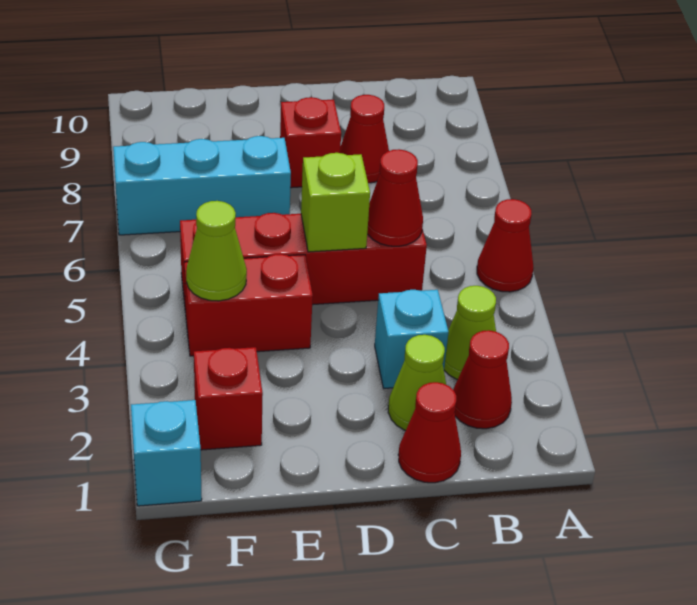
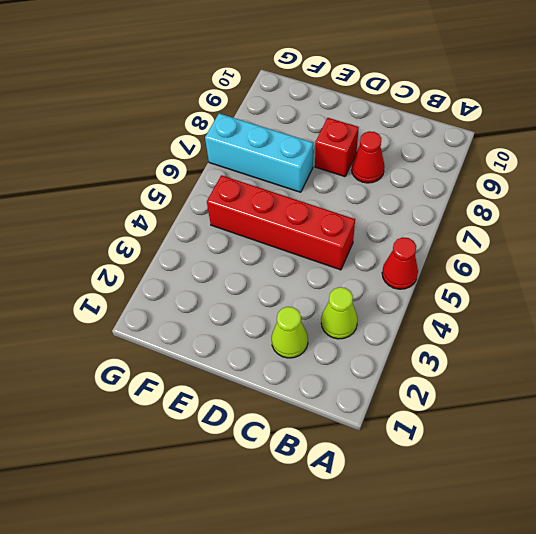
none -> red 1x1 cone [453,330,512,429]
none -> red 1x1 cone [398,382,461,483]
none -> cyan 1x1 brick [375,290,449,388]

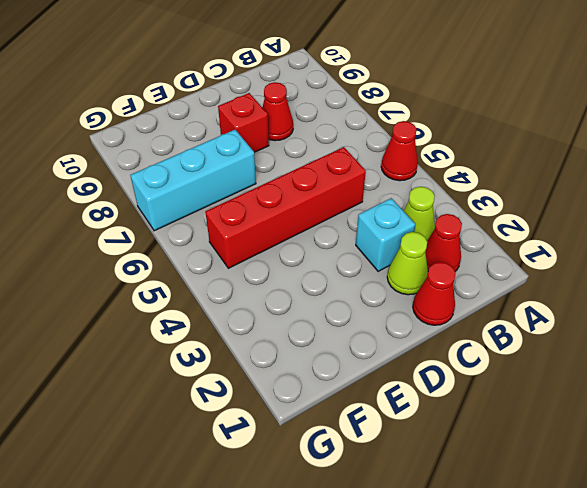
none -> red 1x2 brick [184,254,313,356]
none -> red 1x1 brick [194,347,263,450]
none -> cyan 1x1 brick [131,400,202,506]

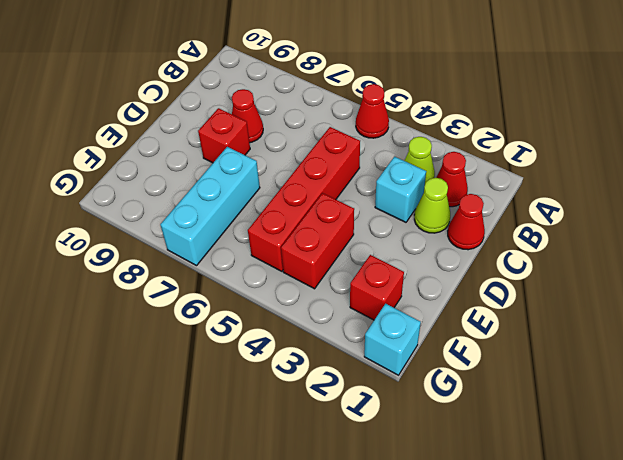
none -> red 1x1 cone [367,149,423,246]
none -> lime 1x1 brick [301,153,370,252]
none -> lime 1x1 cone [186,201,247,301]

